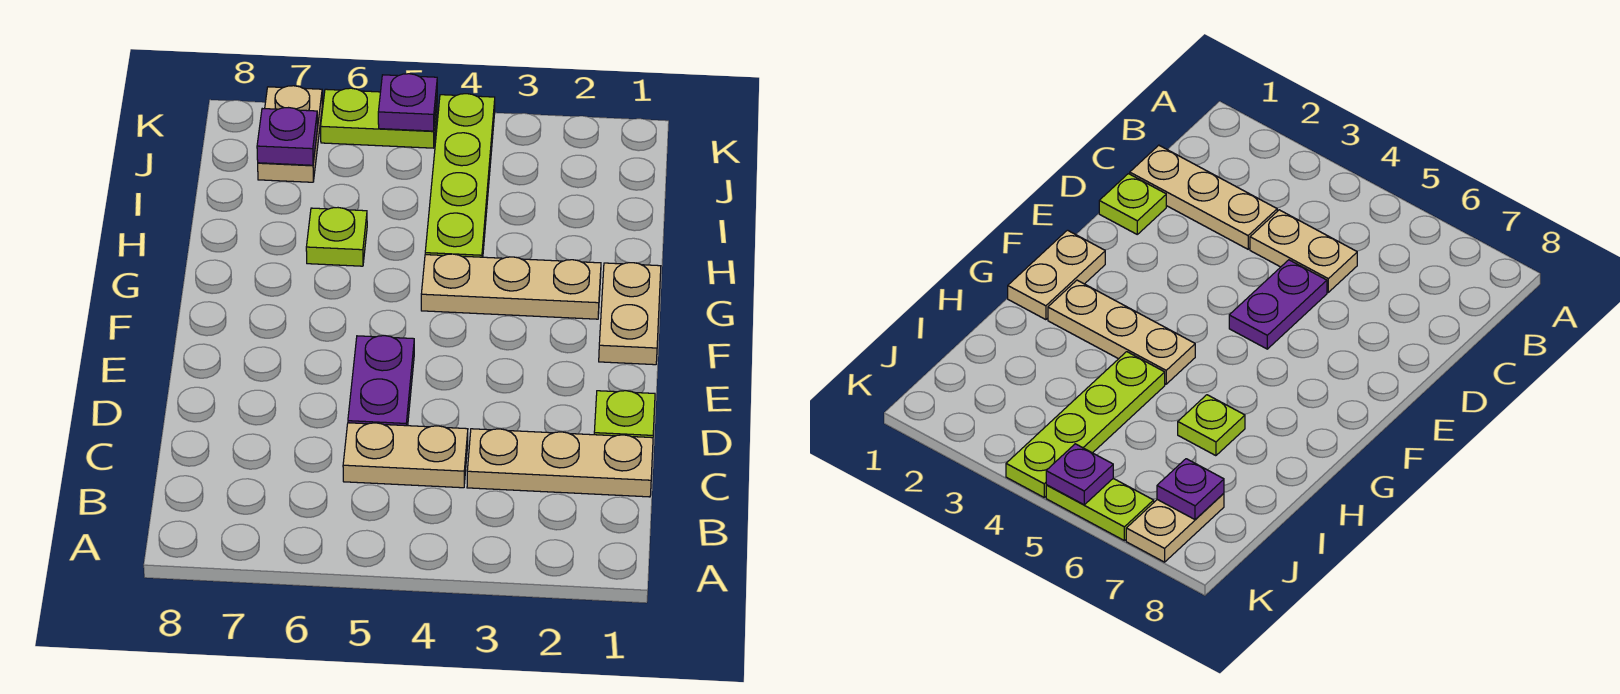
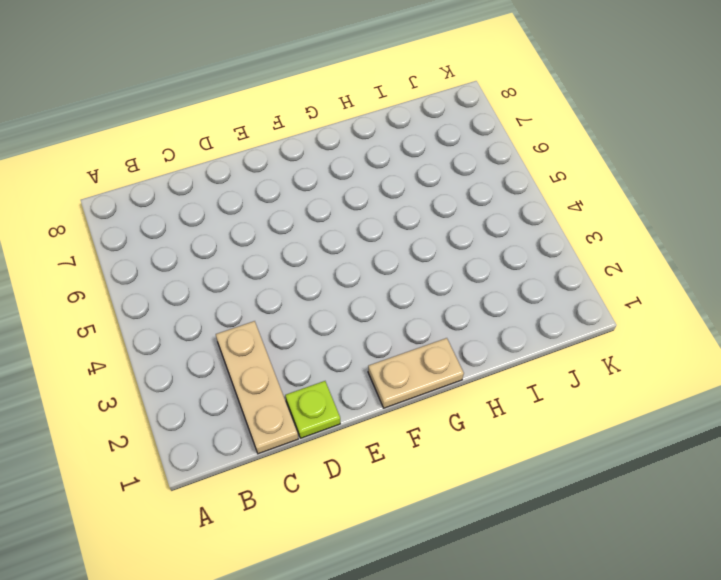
none -> tan 1x2 plate [343,423,468,488]
none -> purple 1x2 plate [348,336,414,426]
none -> tan 1x3 plate [421,254,601,319]

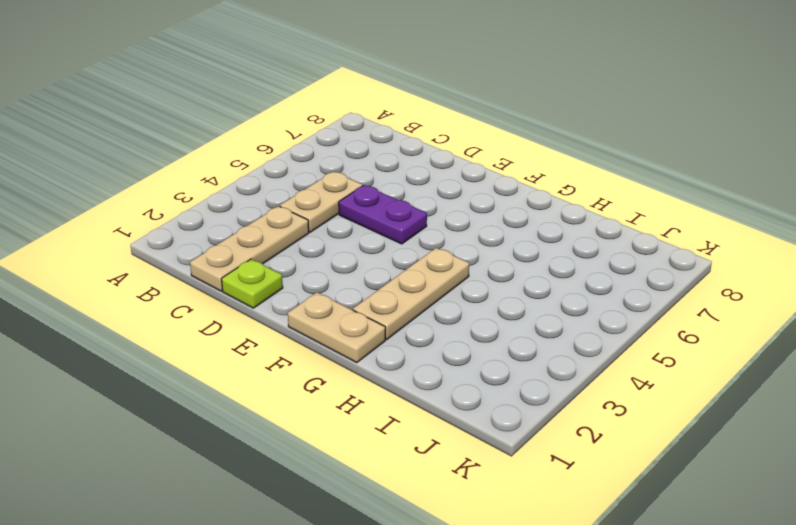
none -> lime 1x4 plate [425,94,495,257]
none -> lime 1x1 plate [306,208,367,266]
none -> tan 1x2 plate [258,86,322,182]

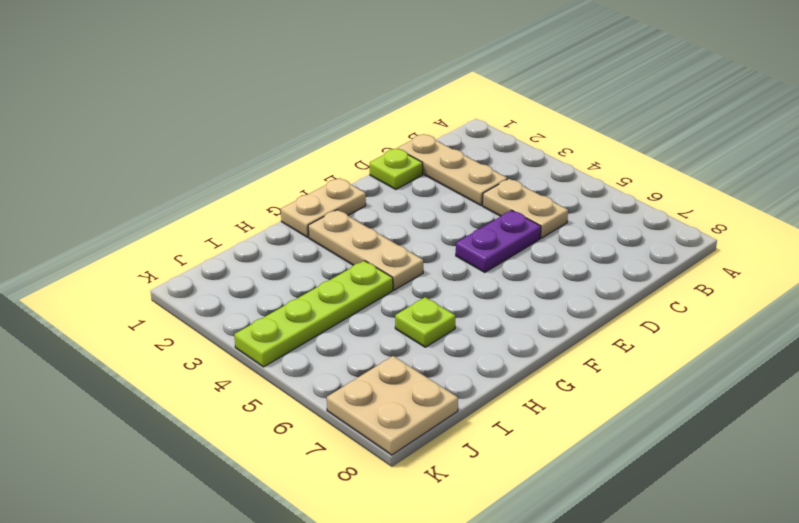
tan 2x2 plate [327,356,458,455] -> tan 1x2 plate [258,86,322,182]
none -> lime 1x2 plate [321,88,437,148]
none -> purple 1x1 plate [257,108,318,165]
none -> purple 1x1 plate [378,74,437,131]

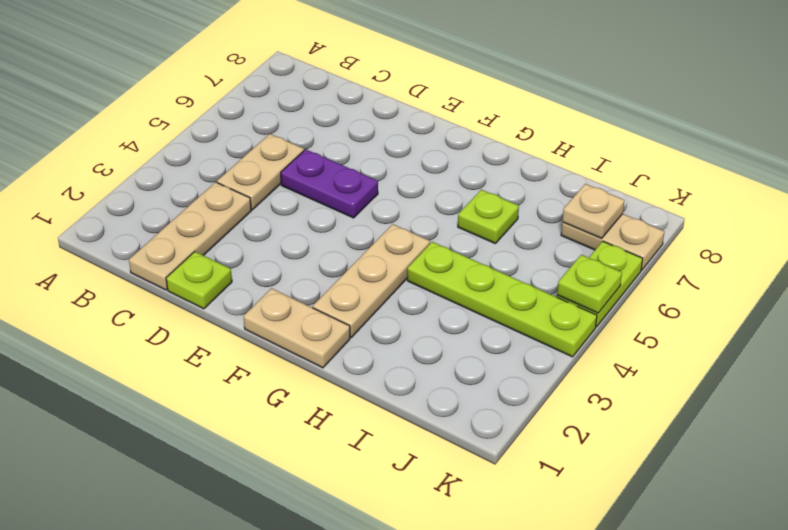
tan 1x1 plate [562,184,624,238] -> purple 1x1 plate [257,108,318,165]
lime 1x1 plate [557,255,622,313] -> purple 1x1 plate [378,74,437,131]

